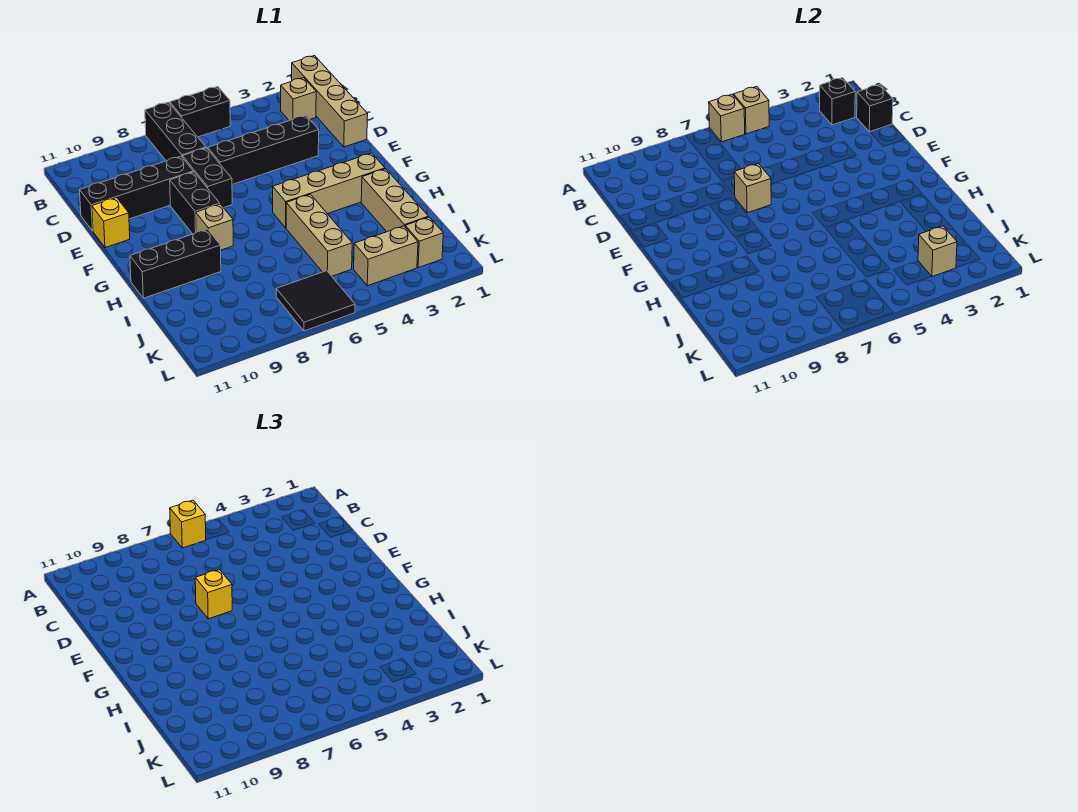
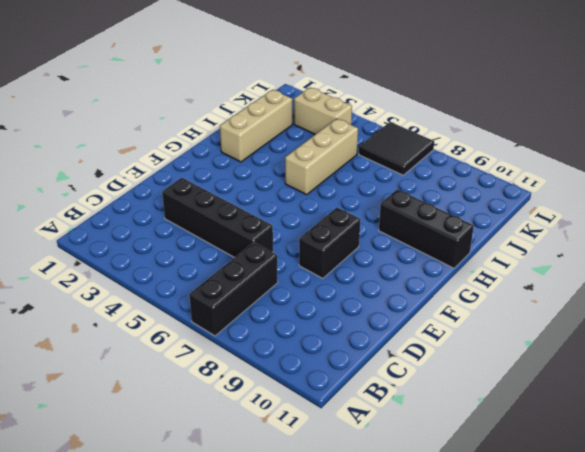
none -> tan 1x4 brick [292,56,368,147]
none -> black 1x2 brick [170,86,230,137]
none -> tan 1x1 brick [281,78,316,121]

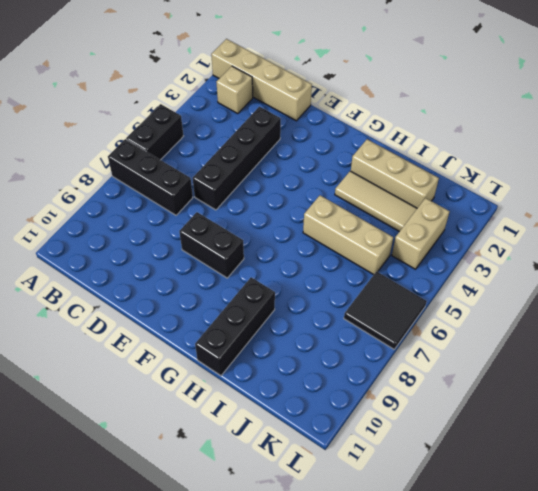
tan 1x3 tile [335,171,417,232] -> none
none -> black 1x2 brick [182,148,232,208]
none -> black 1x4 brick [80,156,193,231]
none -> yellow 1x1 brick [92,198,130,248]

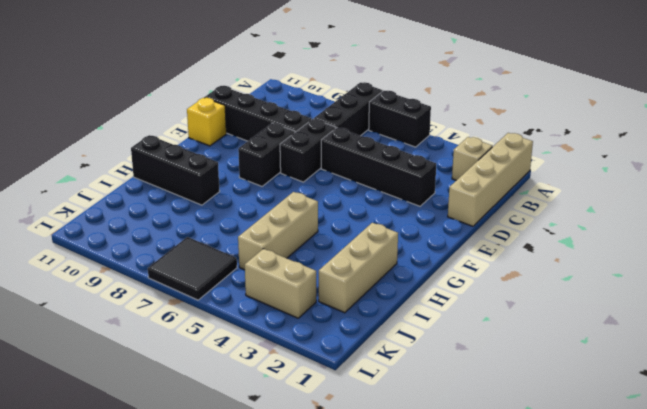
none -> tan 1x4 brick [273,153,385,228]
none -> tan 1x1 brick [196,204,233,250]
none -> tan 1x1 brick [405,217,443,268]

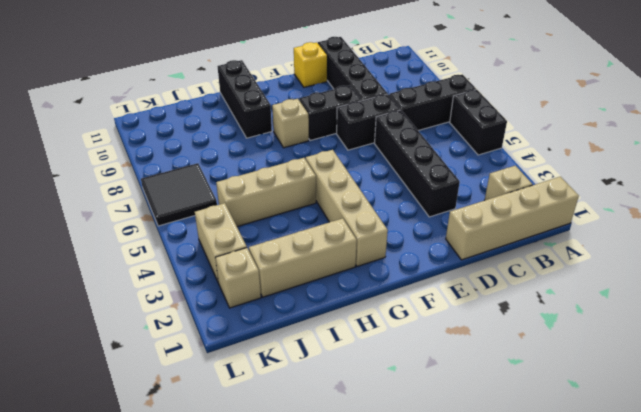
none -> tan 1x1 brick [734,86,769,134]
none -> tan 1x1 brick [709,94,745,142]
none -> black 1x1 brick [820,78,855,125]

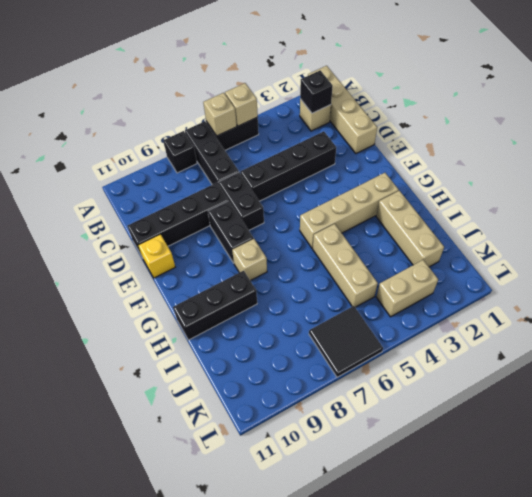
black 1x1 brick [163,131,197,173] -> black 1x1 brick moved to [857,85,893,132]
none -> tan 1x1 brick [405,217,443,268]
none -> tan 1x1 brick [734,164,771,213]
none -> tan 1x1 brick [918,226,957,277]

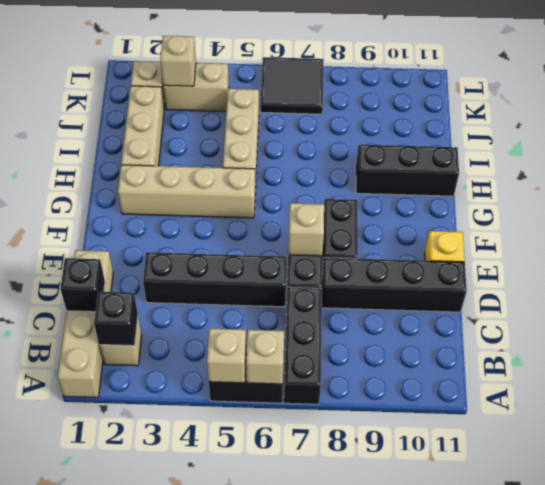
none -> tan 1x1 brick [196,204,233,250]
none -> yellow 1x1 brick [170,500,206,548]
none -> yellow 1x1 brick [195,570,232,619]

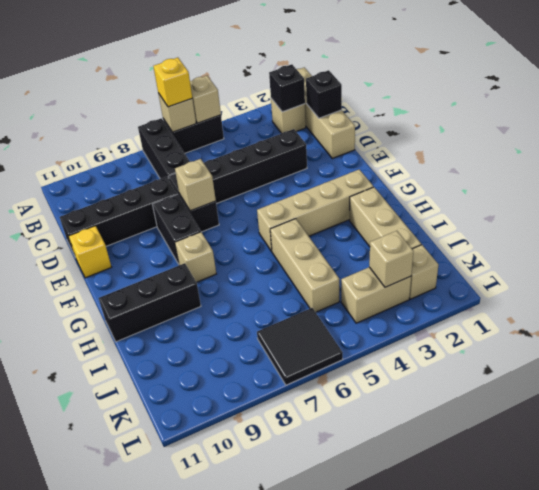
none -> yellow 1x1 brick [195,570,232,619]

